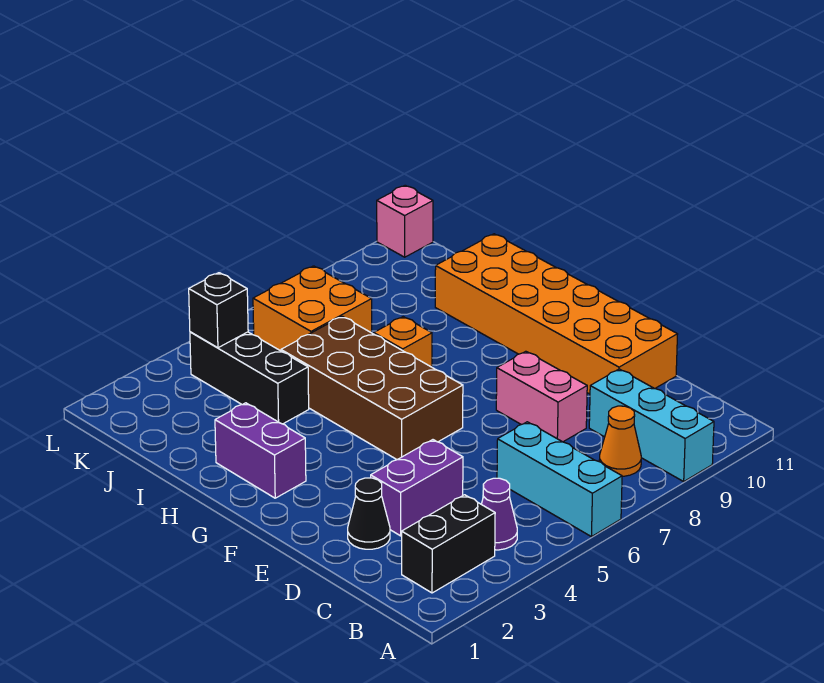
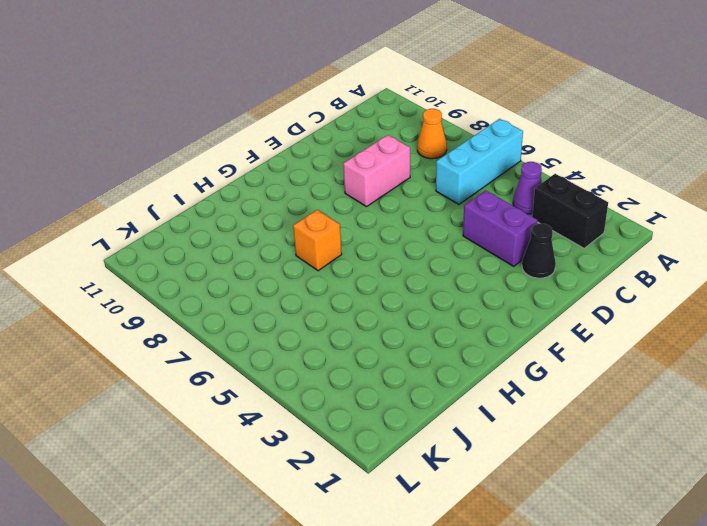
none -> cyan 1x3 brick [589,369,714,481]
none -> orange 2x6 brick [435,234,678,394]
none -> brown 2x4 brick [281,316,463,460]

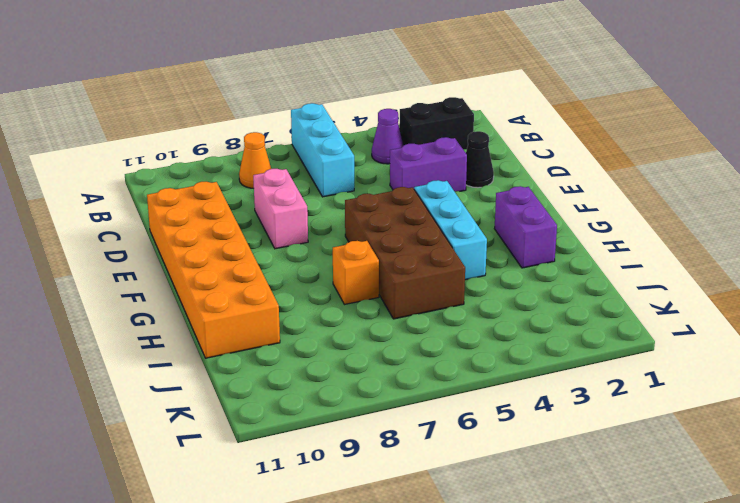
cyan 1x3 brick [414,180,487,280] -> cyan 1x3 brick moved to [589,369,714,481]
none -> black 1x3 brick [190,332,309,424]
none -> orange 2x2 brick [253,266,372,351]
none -> pink 1x1 brick [377,185,433,257]

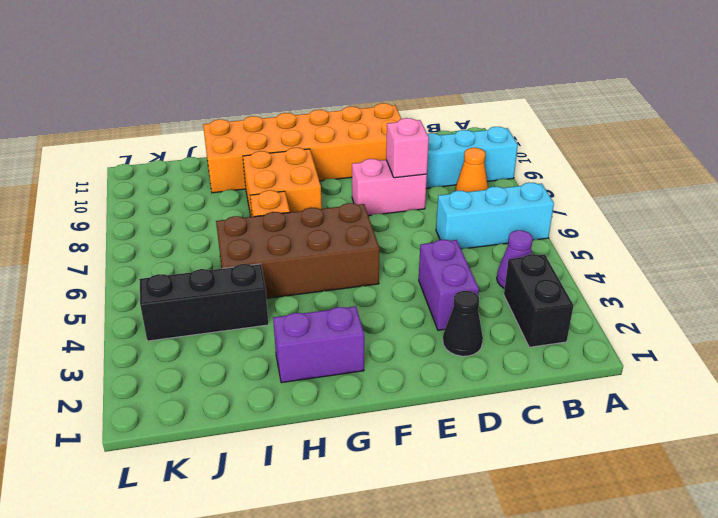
pink 1x1 brick [386,118,429,178] -> pink 1x1 brick moved to [377,185,433,257]
orange 2x2 brick [243,148,322,217] -> orange 2x2 brick moved to [253,266,372,351]
none -> black 1x1 brick [189,273,248,348]

